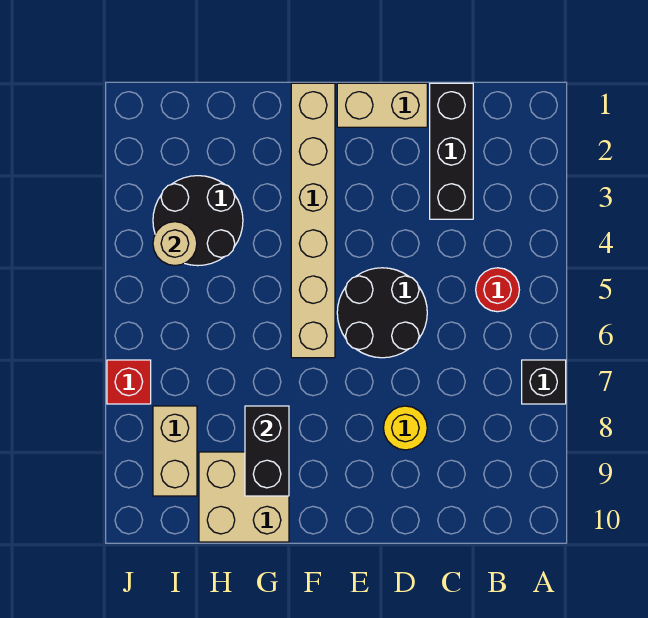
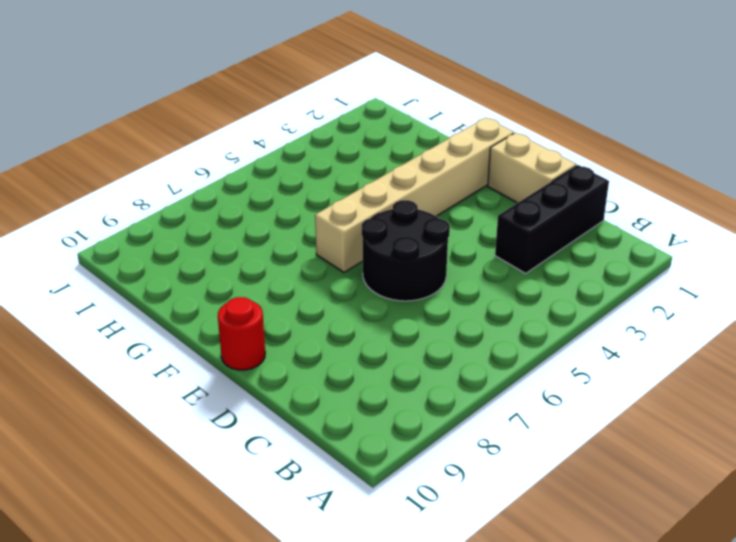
red 1x1 round brick [218,297,265,370] -> red 1x1 round brick moved to [476,268,519,312]
none -> black 1x1 brick [522,360,566,404]
none -> yellow 1x1 round brick [384,406,427,450]
none -> tan 2x2 brick [199,452,289,542]

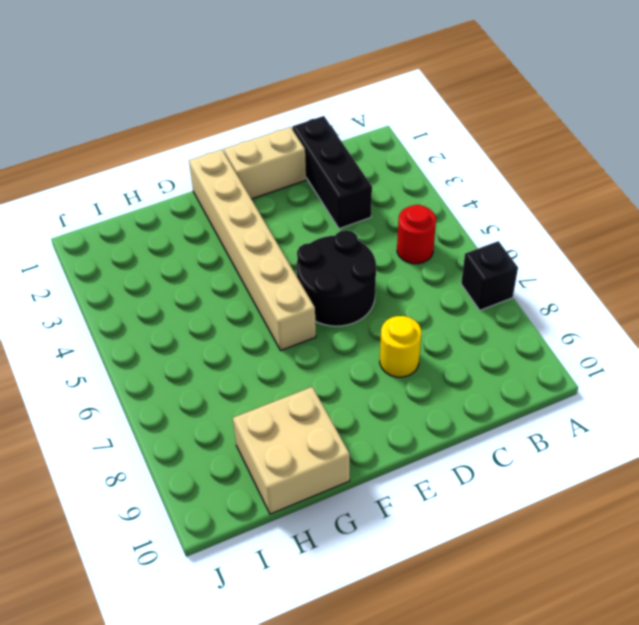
none -> black 2x2 round brick [153,176,243,266]
none -> tan 1x2 brick [153,406,197,496]
none -> red 1x1 brick [107,360,151,404]

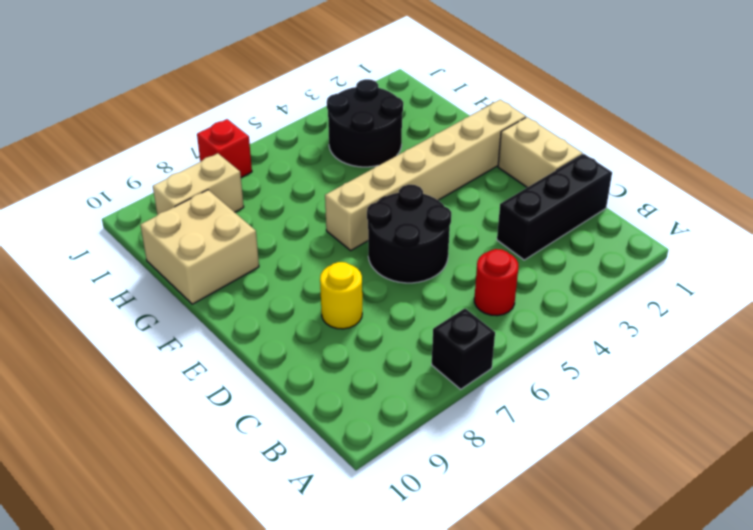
none -> black 1x2 brick [245,406,289,496]
none -> tan 1x1 round brick [153,222,197,265]

